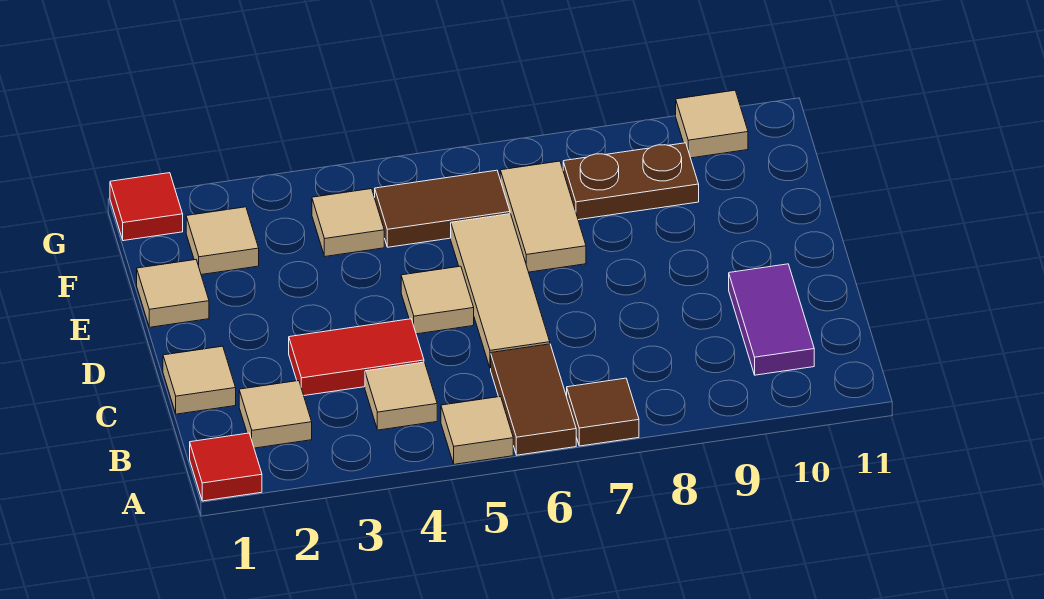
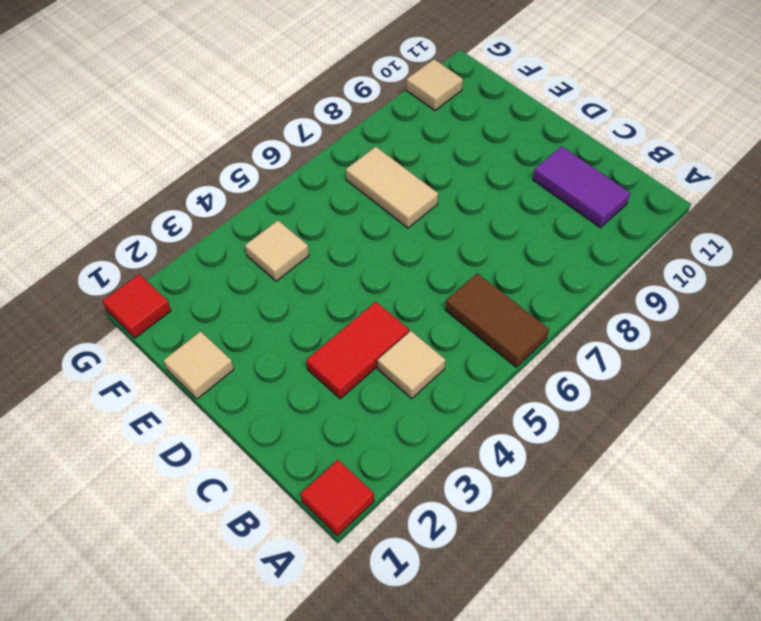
none -> tan 1x1 tile [441,397,513,464]
none -> brown 1x1 tile [567,378,639,446]
none -> tan 1x1 tile [239,381,312,448]

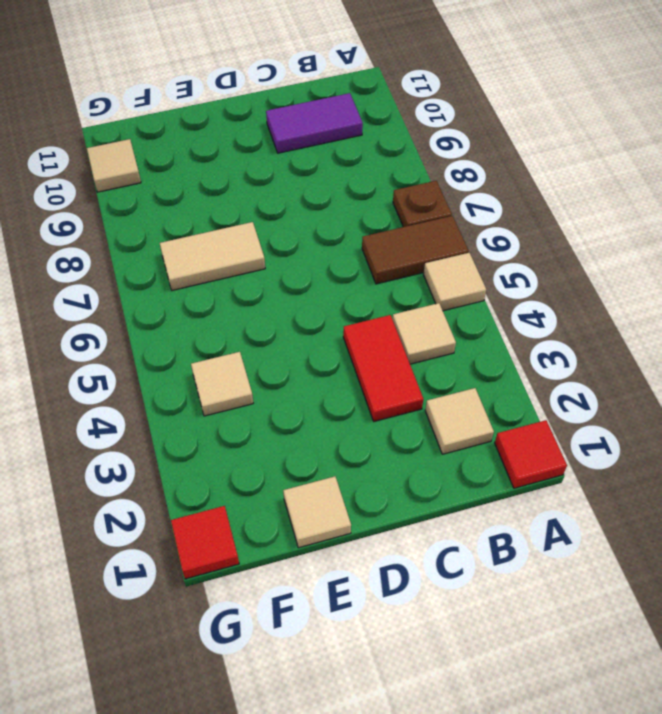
brown 1x1 plate [393,181,452,227] -> brown 1x1 tile [567,378,639,446]
none -> tan 1x1 tile [163,346,236,414]
none -> tan 1x3 tile [451,214,550,368]
none -> tan 1x1 tile [401,266,474,334]

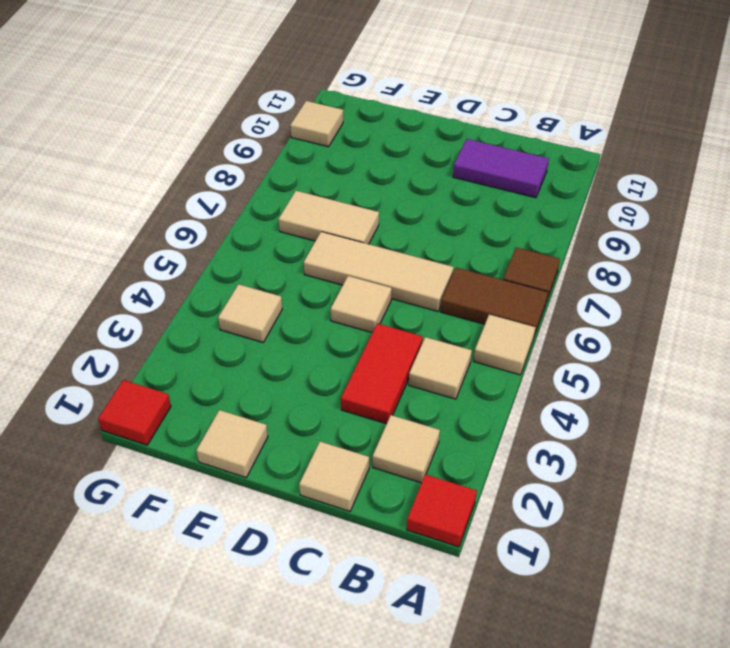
none -> tan 1x1 tile [186,207,259,275]
none -> brown 1x2 tile [375,170,510,247]
none -> brown 1x2 plate [563,143,699,220]

